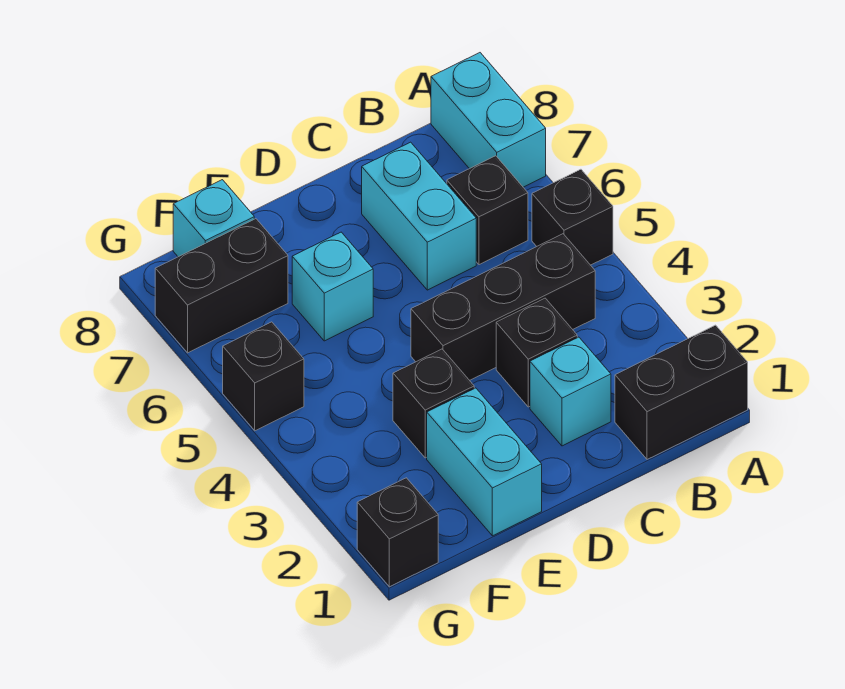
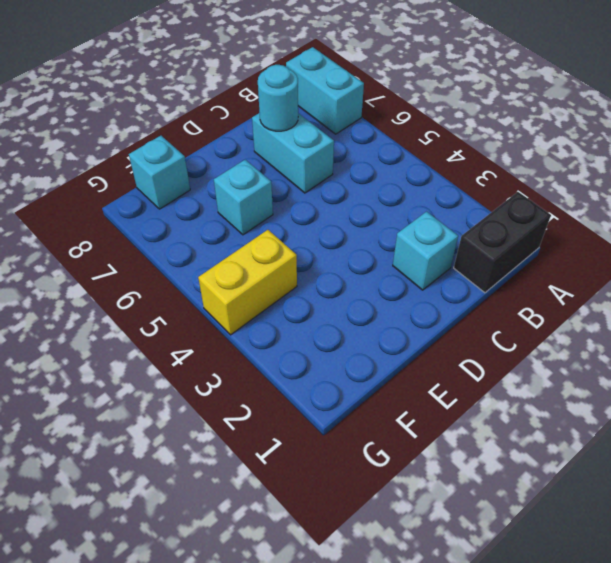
cyan 1x1 round brick [258,65,298,131] -> none
yellow 1x2 brick [198,230,297,335] -> none
none -> black 1x1 brick [532,169,613,265]
none -> black 1x3 brick [411,234,595,380]
none -> black 1x1 brick [447,156,528,265]

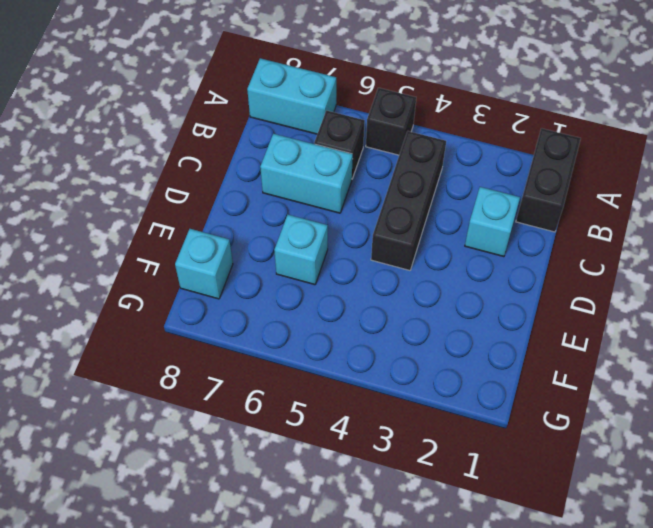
none -> black 1x1 brick [496,298,577,407]
none -> cyan 1x2 brick [427,388,542,536]
none -> black 1x1 brick [393,349,474,458]

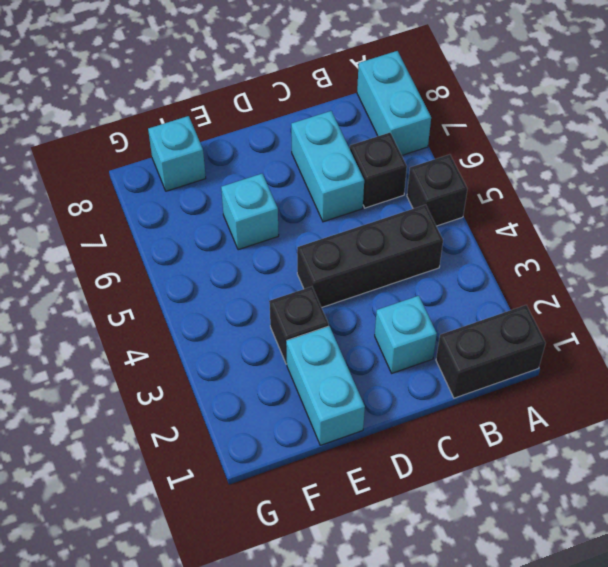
none -> black 1x1 brick [496,298,577,407]
none -> black 1x2 brick [155,219,288,353]
none -> black 1x1 brick [357,478,438,587]

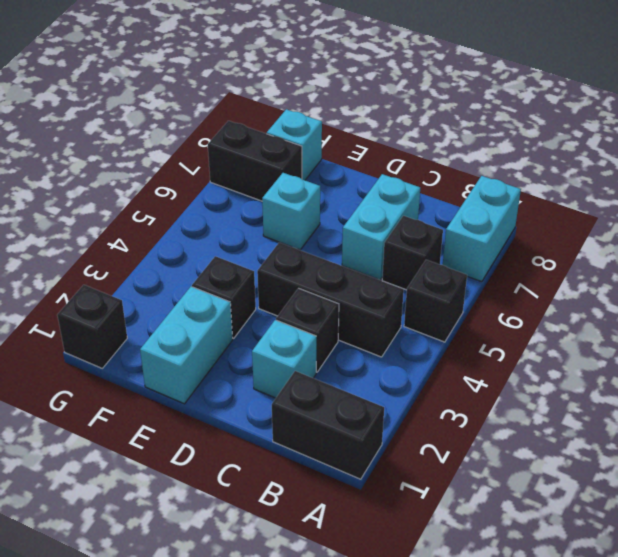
none -> black 1x1 brick [223,322,304,431]

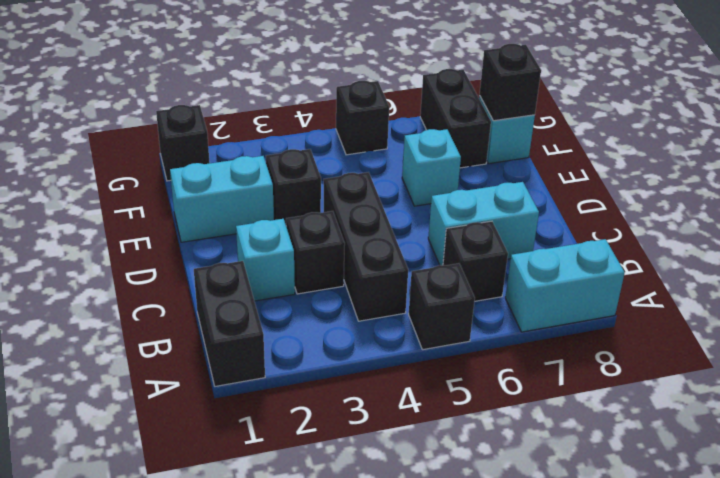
black 1x1 brick [480,44,541,121] -> none

